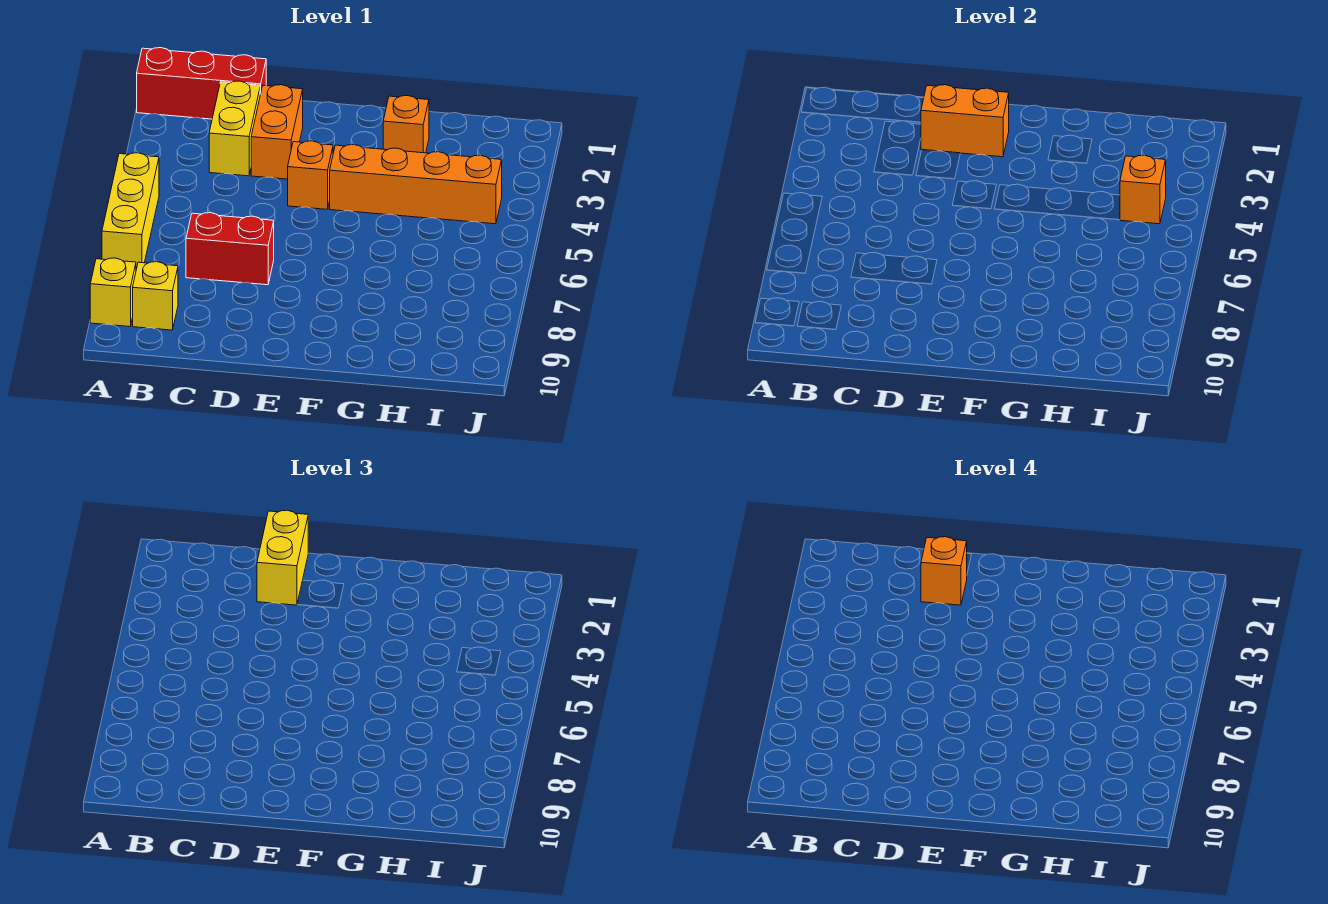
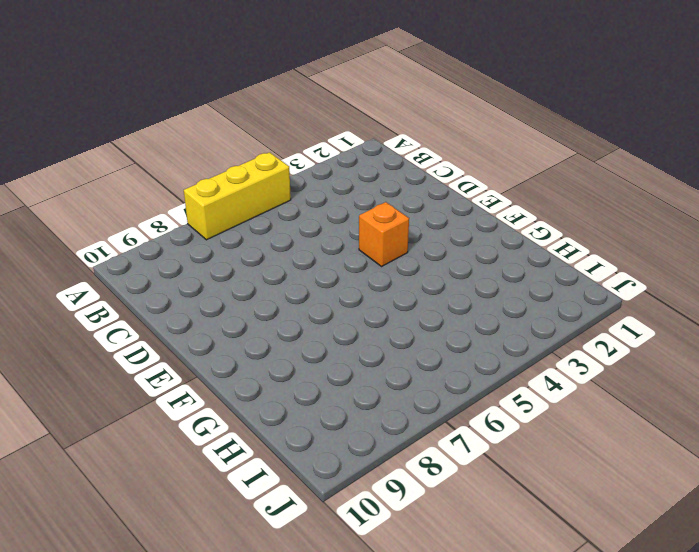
none -> red 1x3 brick [137,48,266,119]
none -> yellow 1x1 brick [90,258,136,327]
none -> yellow 1x1 brick [133,262,178,330]

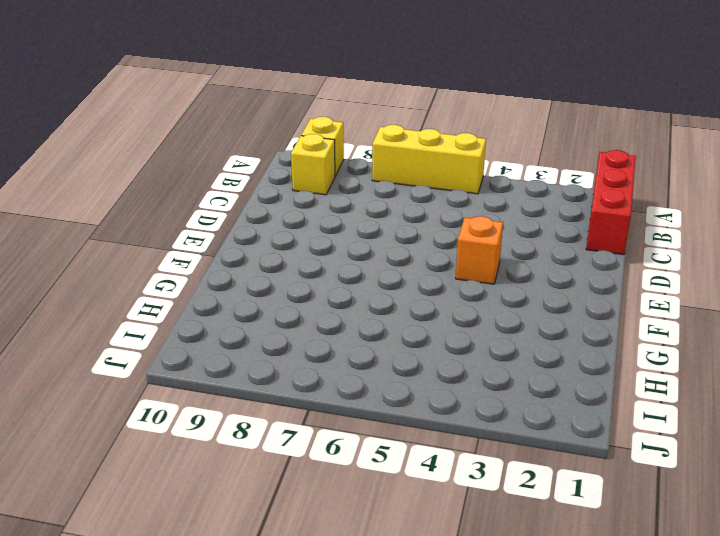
none -> yellow 1x2 brick [209,81,260,176]
none -> red 1x2 brick [186,213,274,285]
none -> orange 1x2 brick [251,85,303,179]

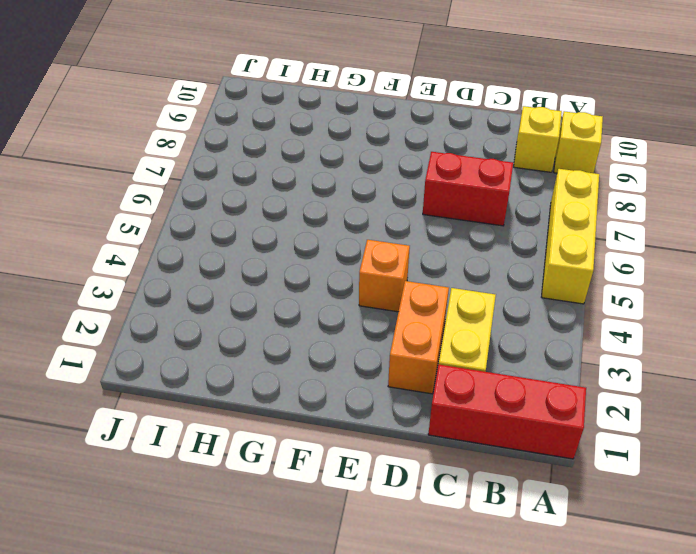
none -> orange 1x4 brick [330,145,502,224]
none -> orange 1x1 brick [383,96,429,153]
none -> orange 1x2 brick [921,85,1009,157]

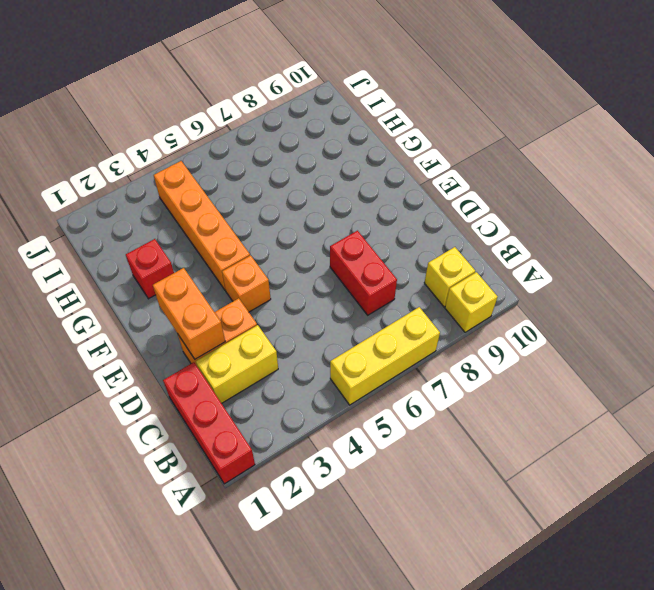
red 1x1 brick [126,239,174,299] -> orange 1x1 brick [383,96,429,153]
none -> orange 1x1 brick [1120,155,1166,224]
none -> yellow 1x2 brick [257,510,308,605]
none -> orange 1x1 brick [921,537,967,605]

